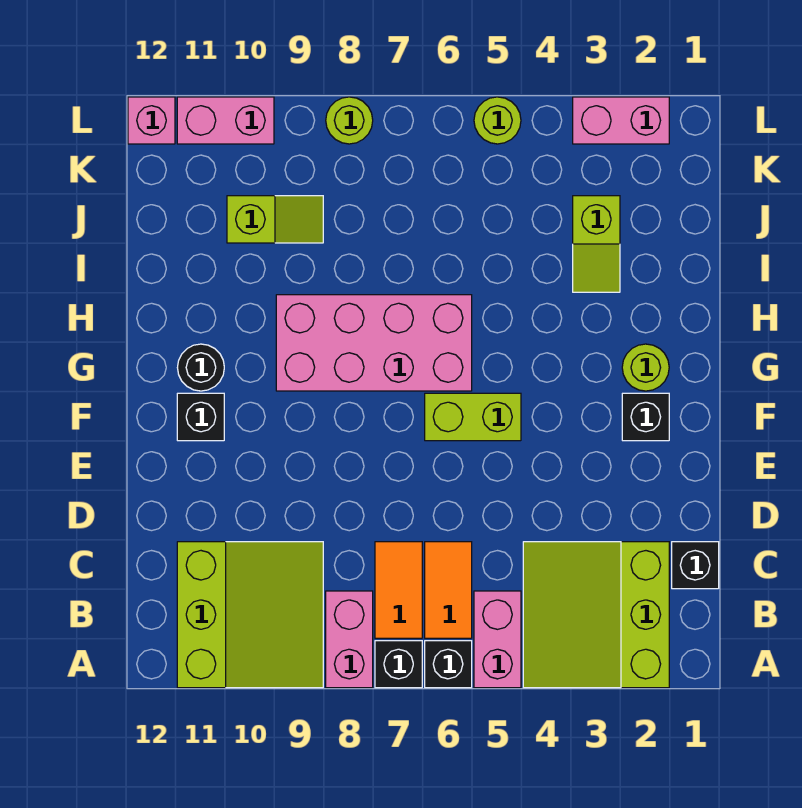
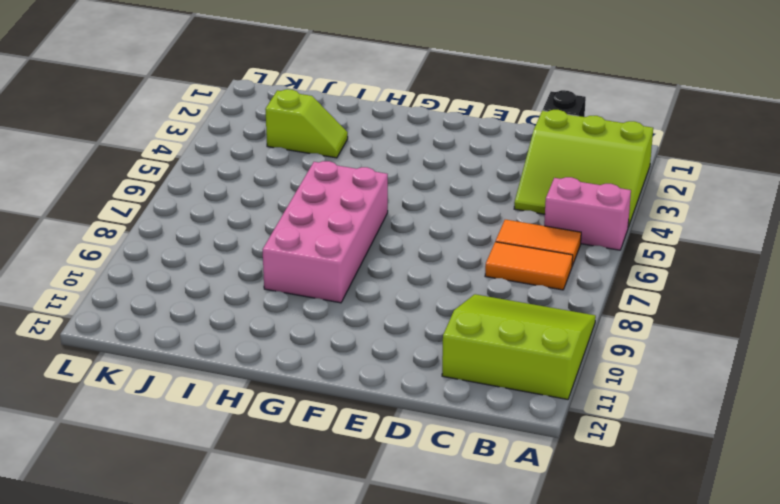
none -> black 1x1 brick [425,641,472,688]
none -> black 1x1 brick [375,641,422,688]
none -> pink 1x2 brick [326,591,373,688]

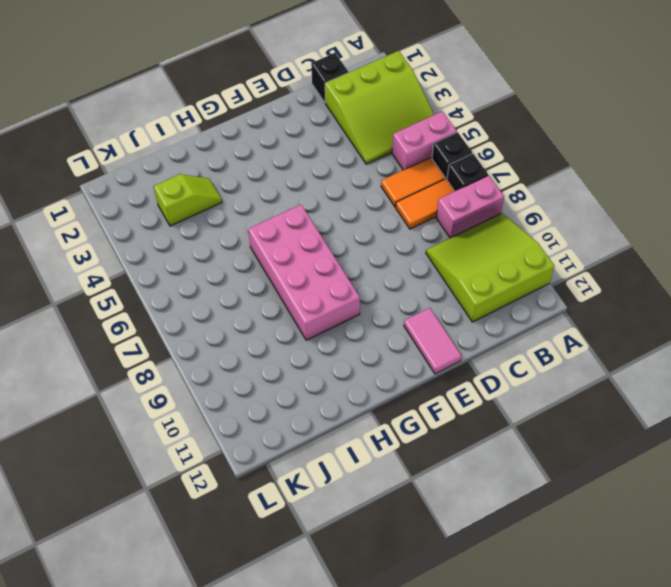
pink 1x2 tile [404,308,462,374] -> none
none -> black 1x1 brick [622,393,669,441]
none -> lime 1x2 brick [425,393,521,441]
none -> black 1x1 brick [177,393,224,441]

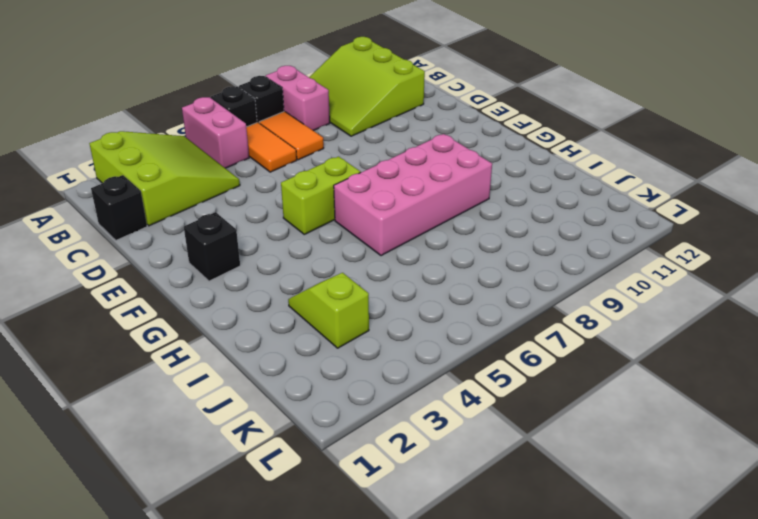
none -> black 1x1 brick [177,393,224,441]
none -> lime 1x1 round brick [622,344,669,391]
none -> black 1x1 round brick [177,344,224,391]

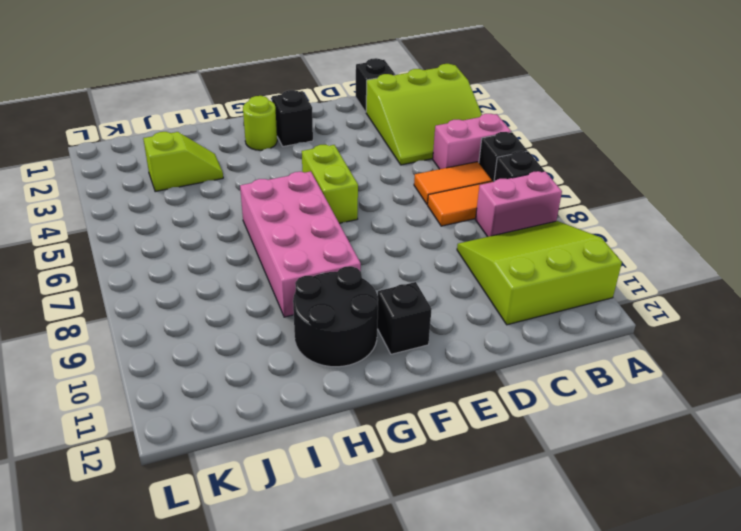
black 2x2 round brick [293,266,378,367] -> black 1x1 round brick [177,344,224,391]
none -> lime 1x2 slope [227,196,323,243]
none -> pink 1x2 brick [573,97,669,144]
none -> lime 1x1 round brick [474,97,521,144]

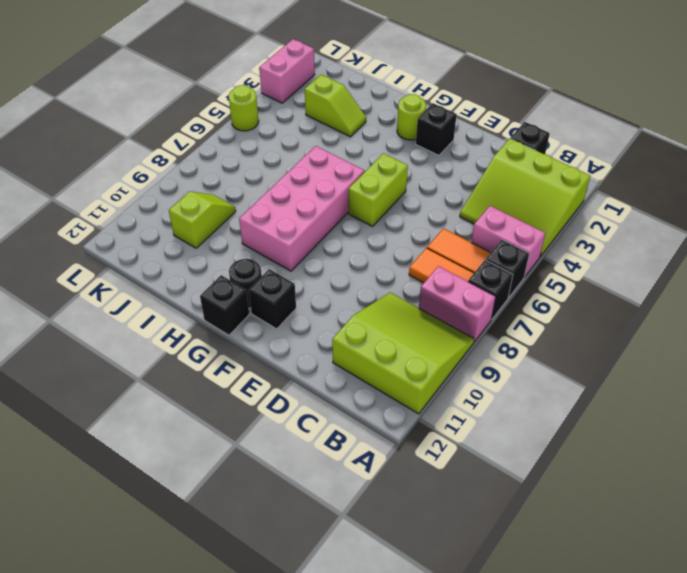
black 1x1 brick [200,275,249,335] -> none
none -> lime 1x1 round brick [326,97,373,144]
none -> pink 1x2 brick [177,97,274,144]
none -> pink 1x1 brick [128,97,175,144]

